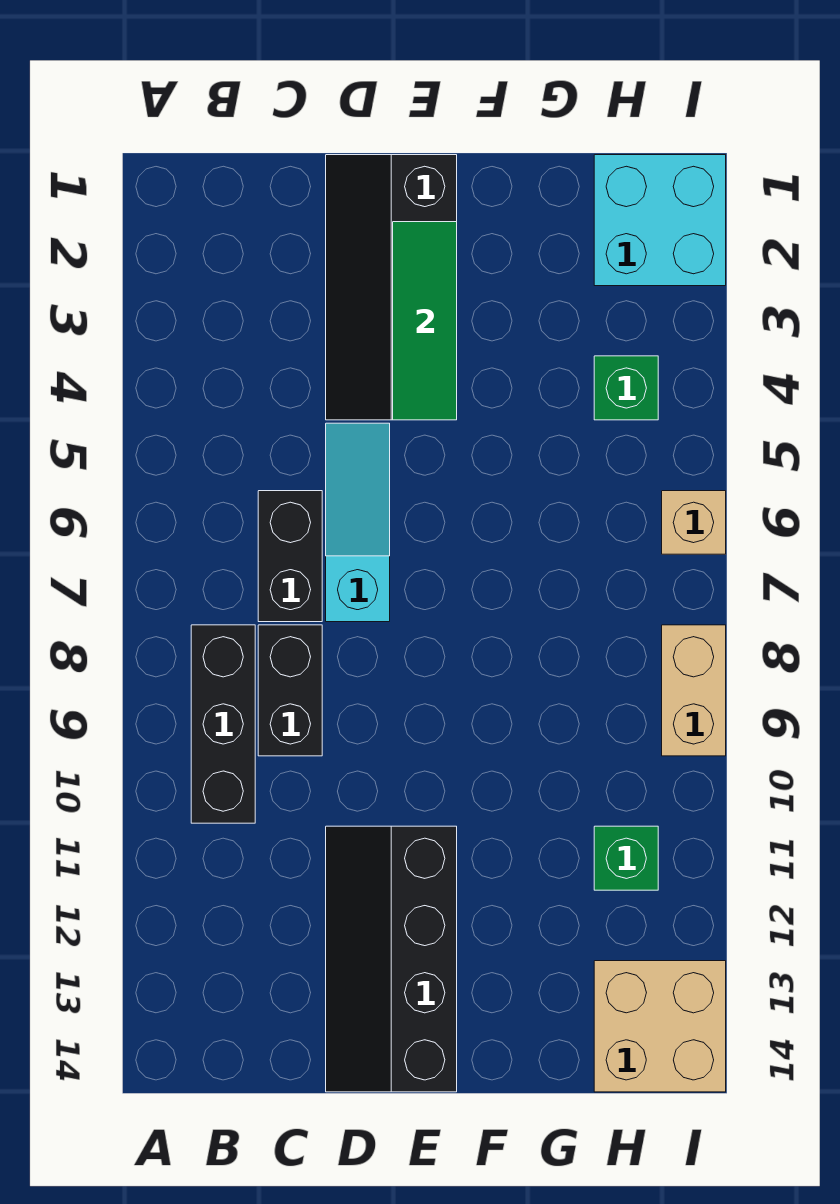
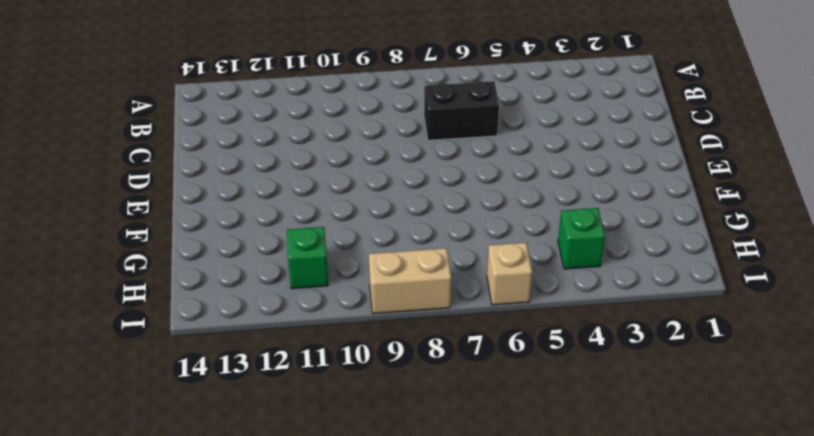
none -> black 1x3 brick [191,625,255,823]
none -> black 1x2 brick [258,625,322,756]
none -> black 2x4 slope [326,155,457,420]

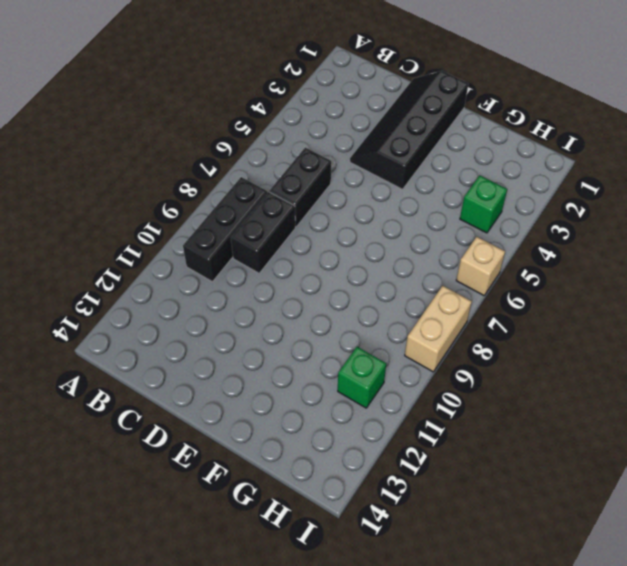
none -> cyan 1x3 slope [326,423,390,622]
none -> black 2x4 slope [326,826,457,1092]
none -> cyan 2x2 brick [594,155,726,286]

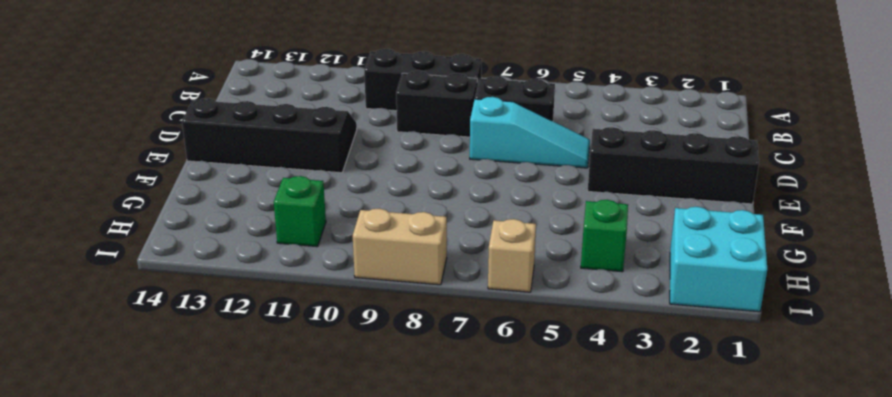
none -> tan 2x2 brick [594,961,726,1092]
none -> green 1x3 tile [393,222,457,420]

